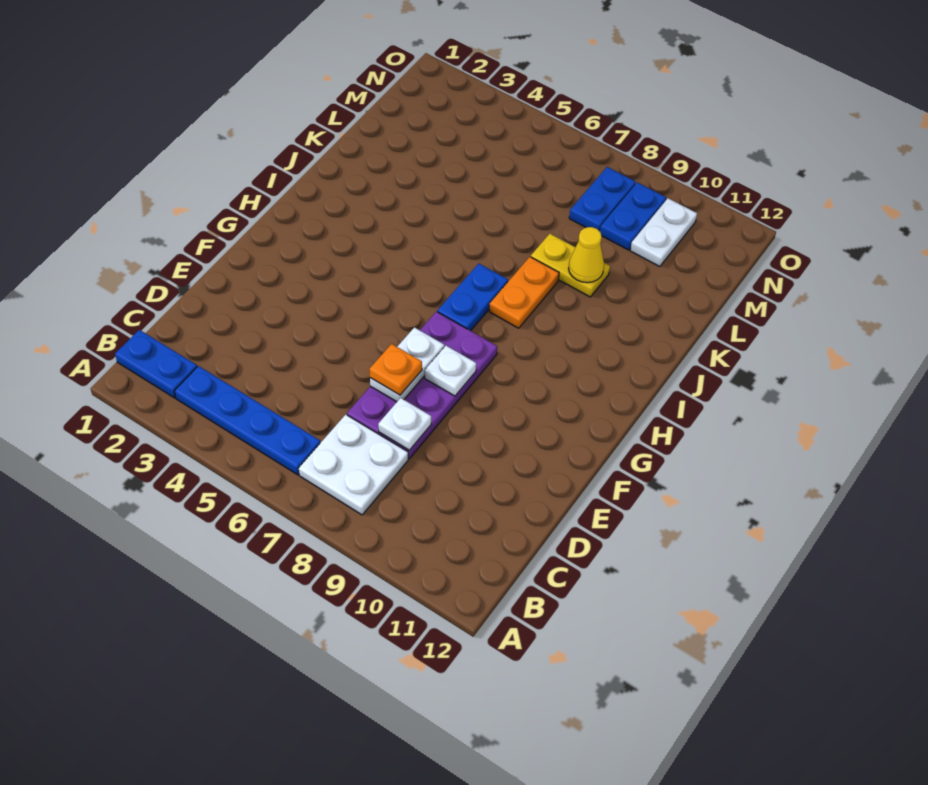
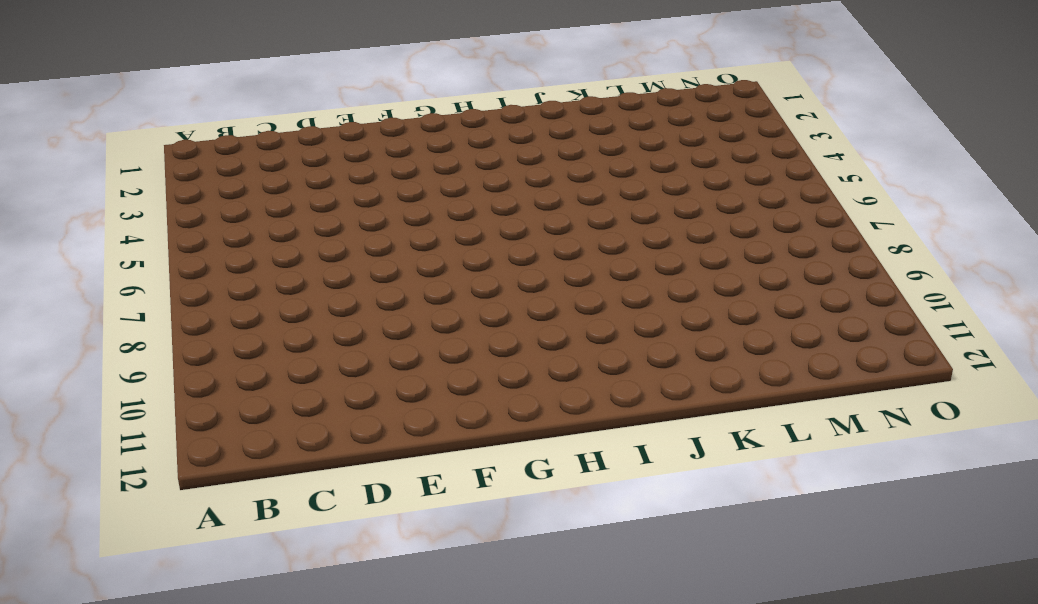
none -> blue 1x2 plate [115,330,197,398]
none -> blue 1x4 plate [175,366,320,475]
none -> white 2x2 plate [299,415,408,515]

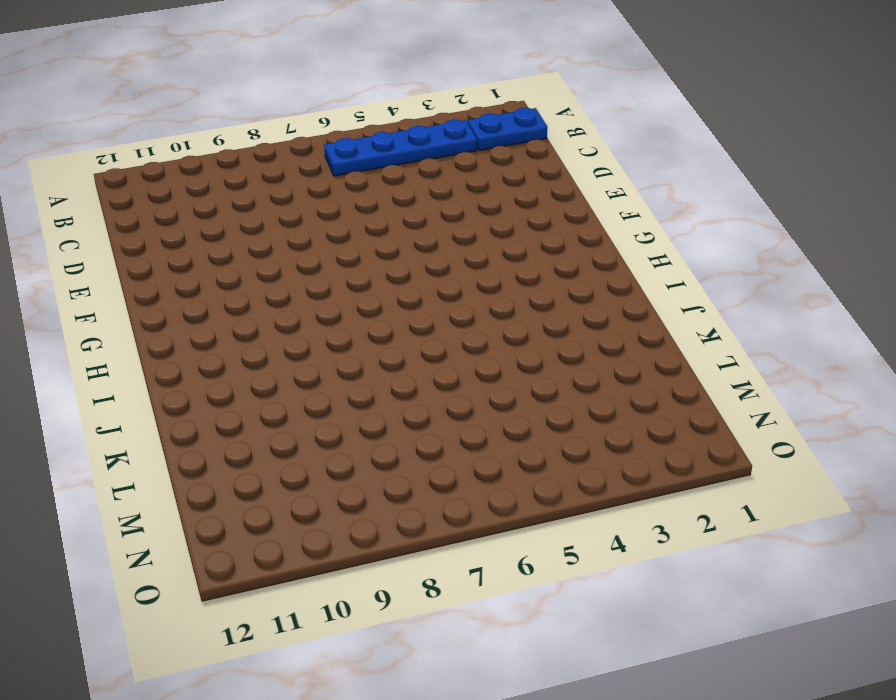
none -> white 2x2 plate [299,415,408,515]
none -> purple 2x4 plate [347,312,497,459]
none -> blue 1x2 plate [437,264,508,331]

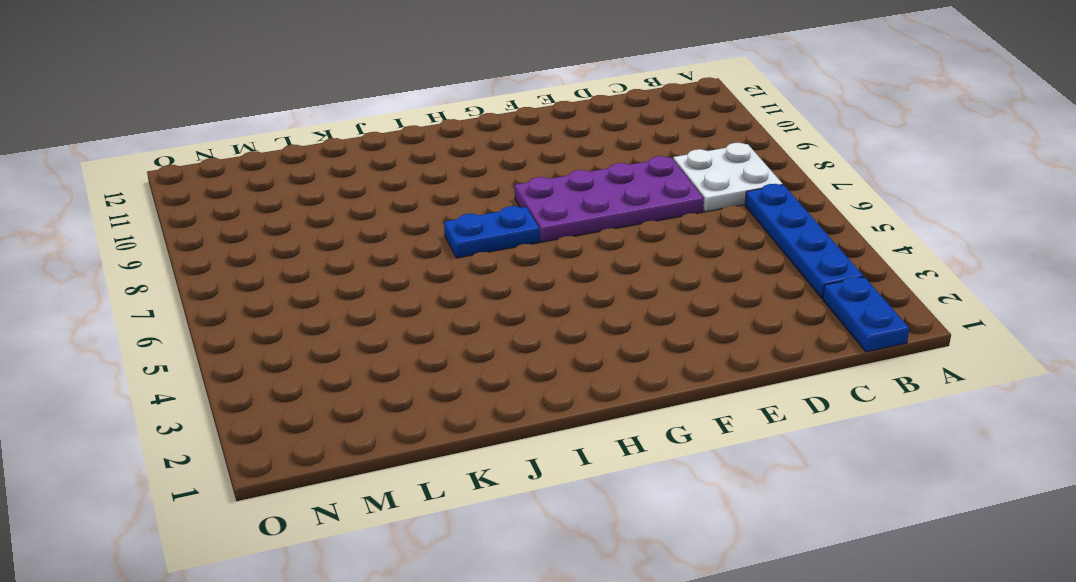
none -> orange 1x2 plate [489,257,559,328]
none -> yellow 1x2 plate [531,234,610,297]
none -> blue 1x2 plate [569,167,636,231]

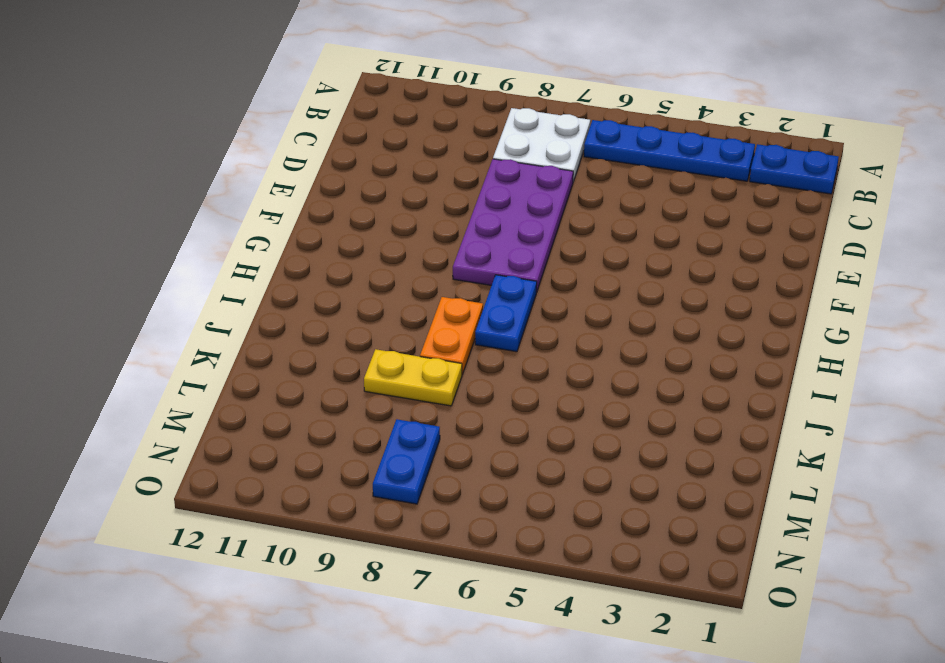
none -> blue 1x2 plate [600,182,666,250]
none -> white 1x2 plate [630,198,697,267]
none -> white 1x1 plate [378,398,431,450]

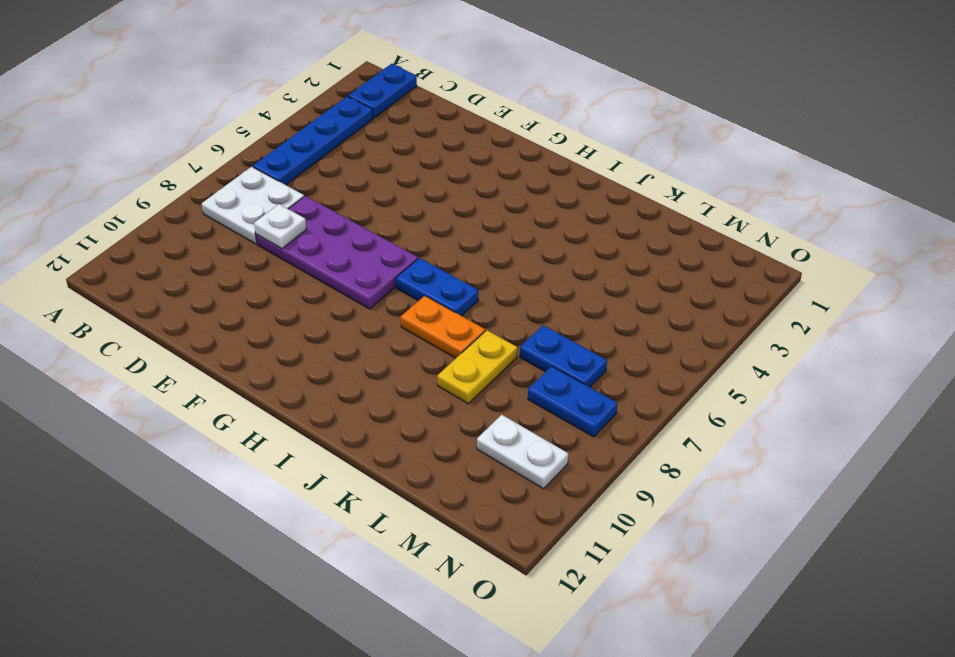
blue 1x2 plate [520,325,607,387] -> blue 1x2 plate moved to [600,182,666,250]
none -> white 1x2 plate [370,327,444,402]
none -> white 1x1 plate [425,346,476,396]
none -> yellow 1x1 cone [569,227,604,283]

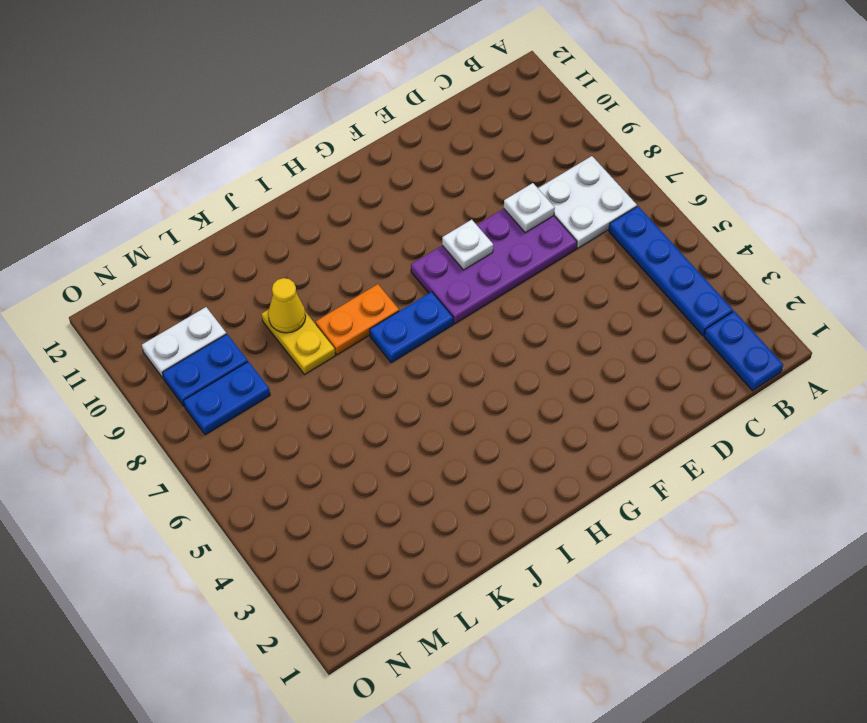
none -> white 1x2 plate [370,327,444,402]
none -> orange 1x1 plate [369,344,422,395]

